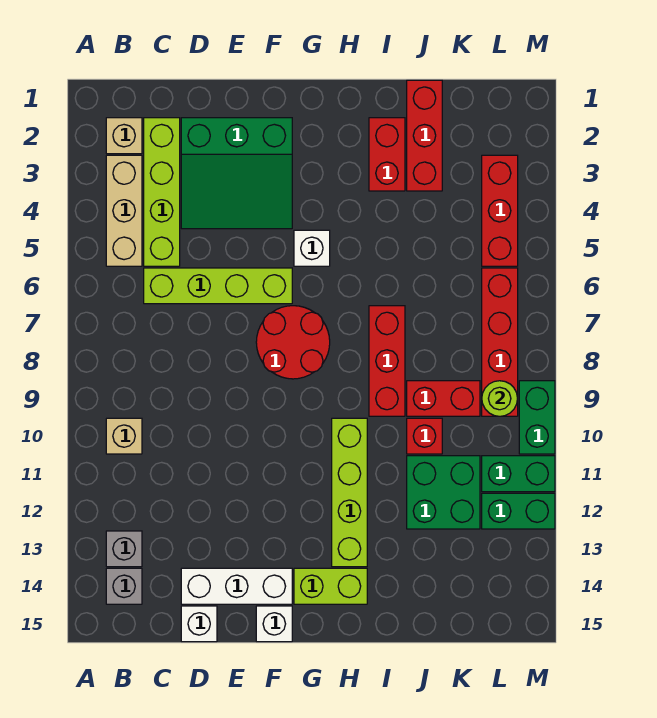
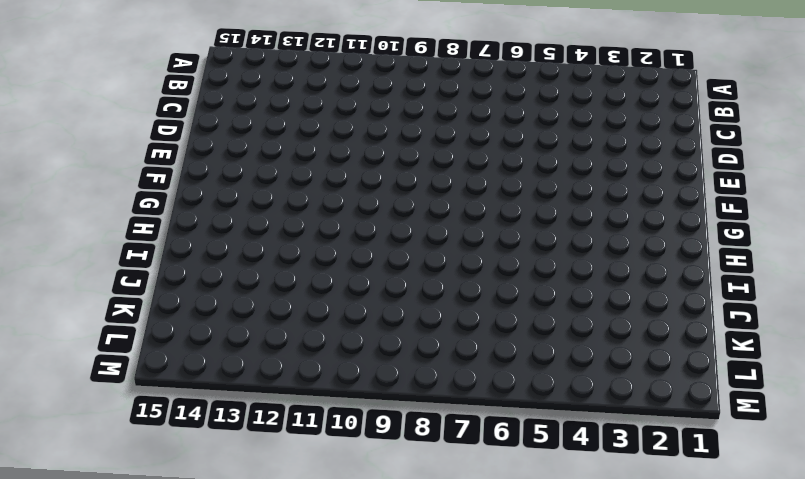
none -> tan 1x1 brick [106,118,142,154]
none -> tan 1x3 brick [106,155,142,266]
none -> tan 1x1 brick [106,418,142,454]

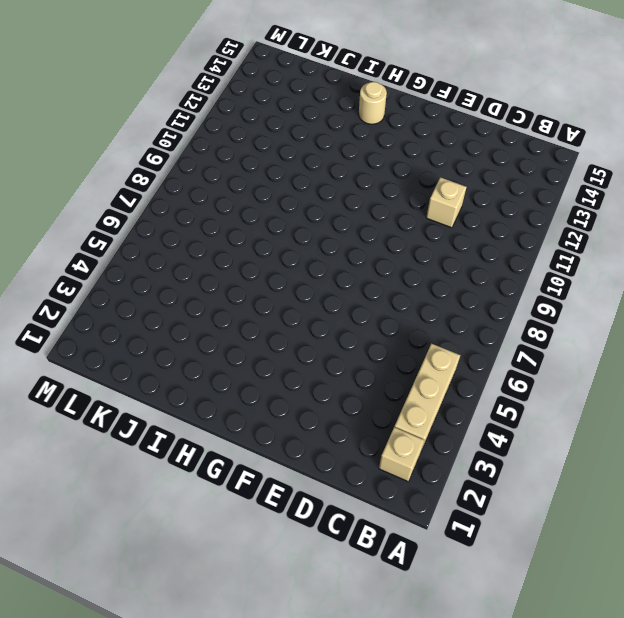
tan 1x1 brick [426,177,466,228] -> tan 1x1 brick moved to [106,418,142,454]
tan 1x1 round brick [359,82,387,124] -> lime 1x2 brick [294,568,367,604]
none -> grey 1x1 brick [106,531,142,567]
none -> grey 1x1 brick [106,568,142,604]
none -> lime 1x4 brick [144,118,180,266]

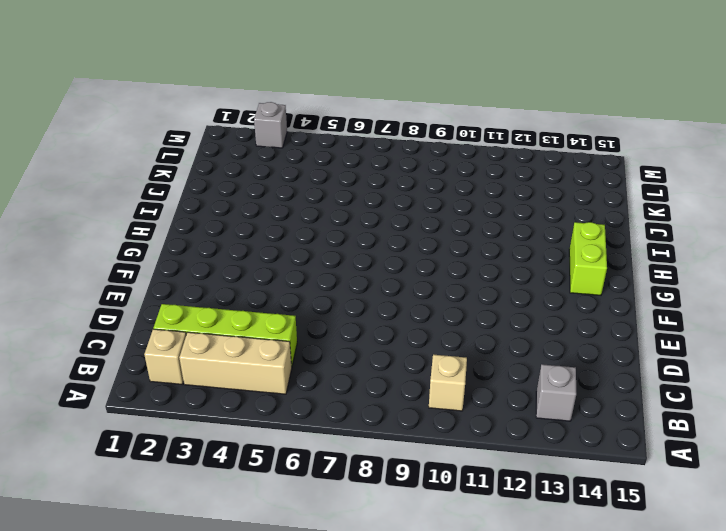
grey 1x1 brick [254,102,287,148] -> grey 1x1 brick moved to [106,568,142,604]
none -> lime 1x4 brick [144,268,292,304]
none -> green 3x3 slope [181,118,292,229]
none -> white 1x3 brick [181,568,292,604]

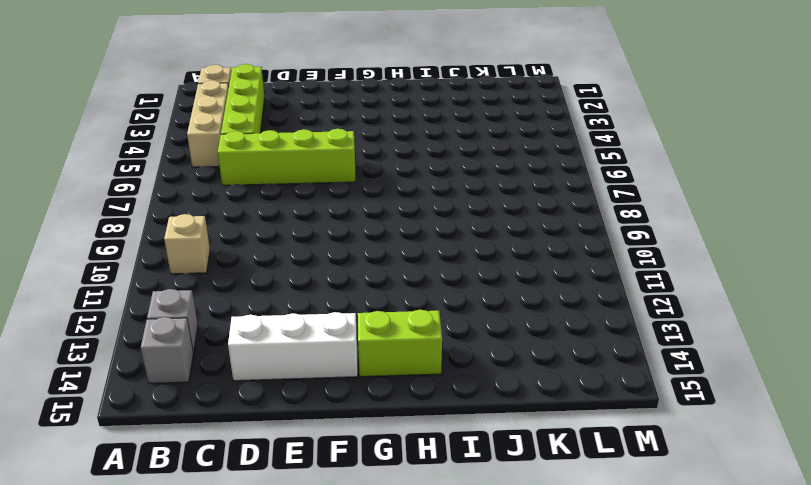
none -> green 3x3 slope [181,118,292,229]
none -> white 1x1 brick [181,606,217,642]
none -> red 2x2 round brick [256,306,330,379]

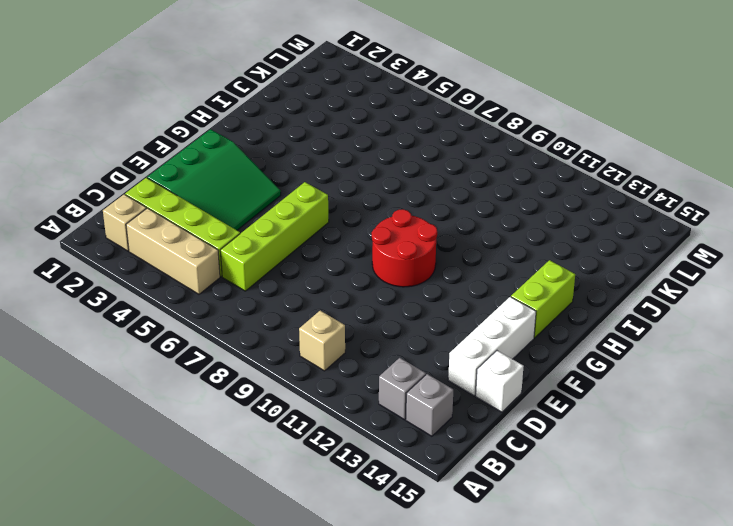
red 2x2 round brick [372,209,437,287] -> red 2x2 round brick moved to [256,306,330,379]
none -> white 1x1 brick [256,606,292,642]
none -> white 1x1 brick [294,230,330,266]
none -> lime 1x4 brick [332,418,367,567]

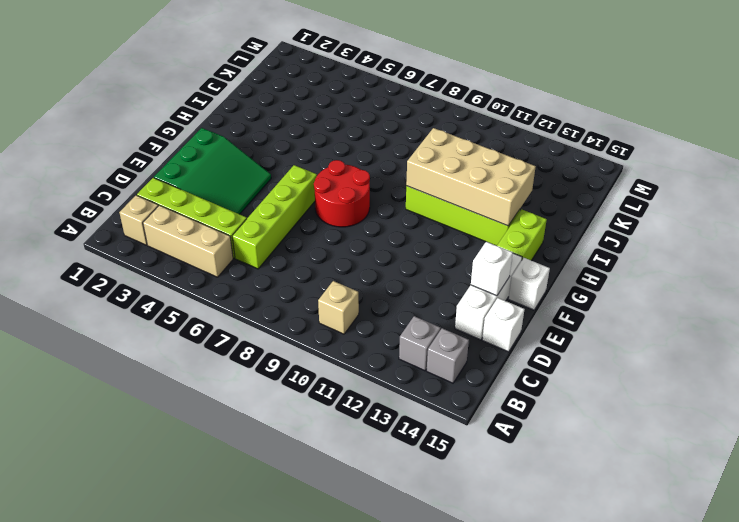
white 1x1 brick [471,242,513,296] -> white 1x1 brick moved to [294,230,330,266]
tan 2x4 brick [406,128,536,226] -> none
none -> red 1x2 brick [369,118,405,191]
none -> red 1x3 brick [369,306,405,416]
none -> red 1x3 brick [407,80,442,191]

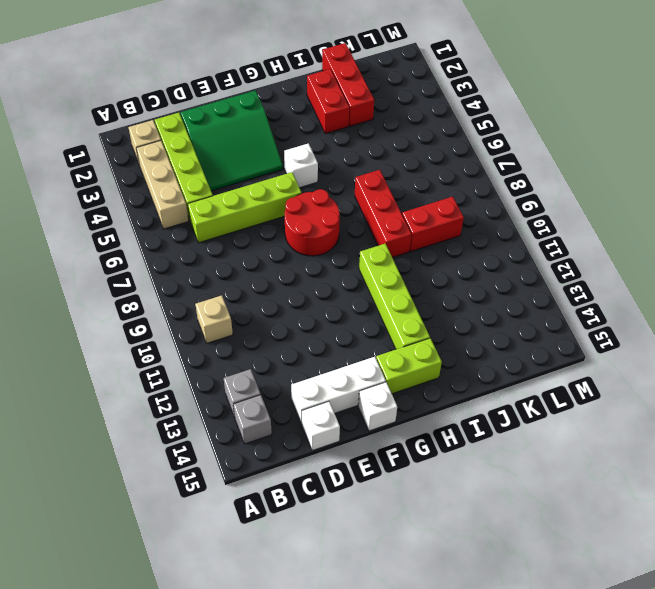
none -> red 1x1 brick [407,418,442,454]
none -> green 2x2 brick [407,456,480,529]
none -> red 1x3 brick [482,155,518,266]

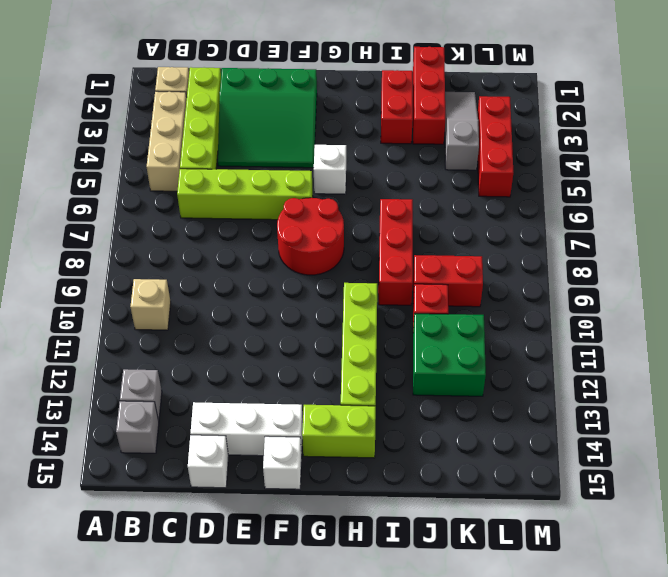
grey 1x3 slope [445,92,479,170] -> none
none -> red 1x4 brick [482,268,518,416]
none -> green 1x2 brick [482,456,555,492]
none -> green 1x2 brick [482,493,555,529]

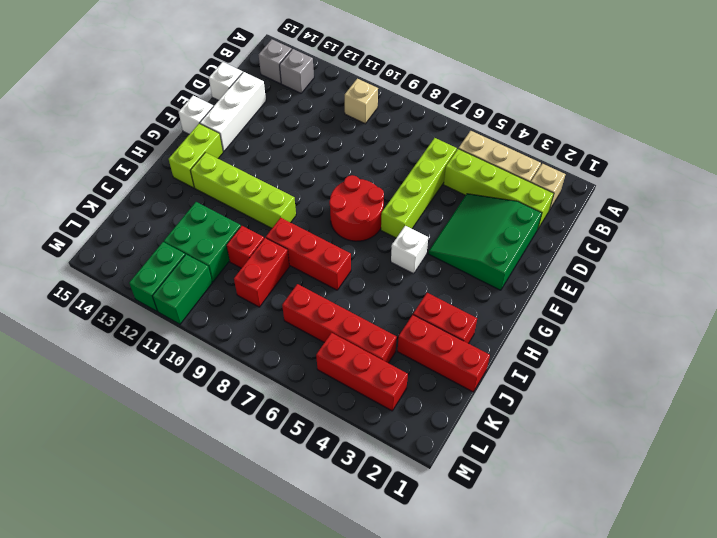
red 1x4 brick [282,284,397,363] -> red 1x4 brick moved to [482,268,518,416]
none -> green 1x2 brick [519,381,555,454]
none -> lime 1x1 round brick [482,381,518,416]

